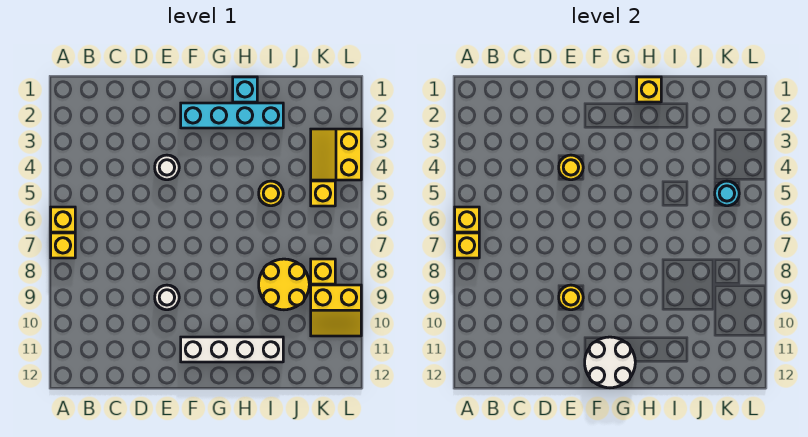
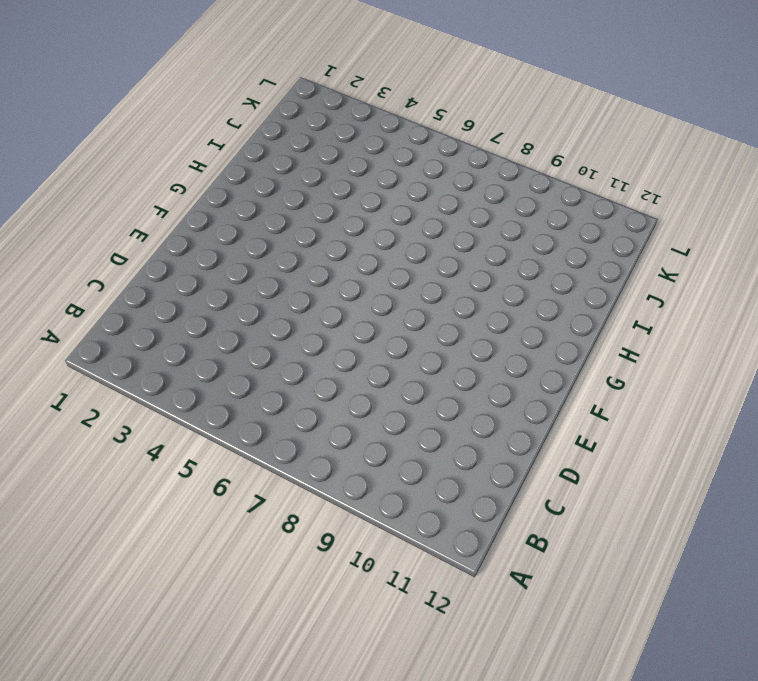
none -> yellow 1x1 brick [51,207,75,232]
none -> yellow 1x1 brick [51,233,75,258]
none -> white 1x1 round brick [155,155,179,180]

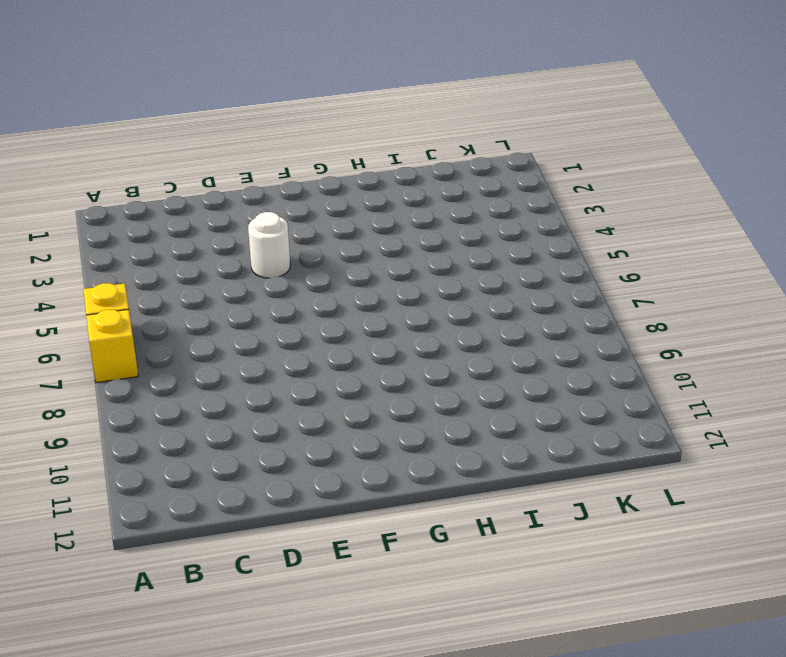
none -> white 1x1 round brick [155,285,179,310]
none -> cyan 1x4 brick [181,103,283,128]
none -> white 1x4 brick [181,337,283,362]

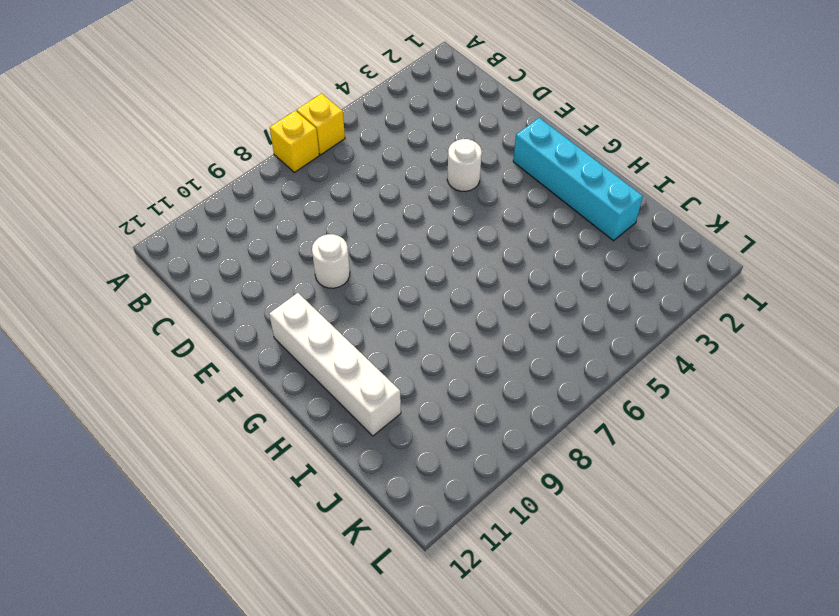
none -> cyan 1x1 brick [233,77,257,102]
none -> yellow 1x1 round brick [259,181,283,206]
none -> yellow 2x2 round brick [259,259,309,310]

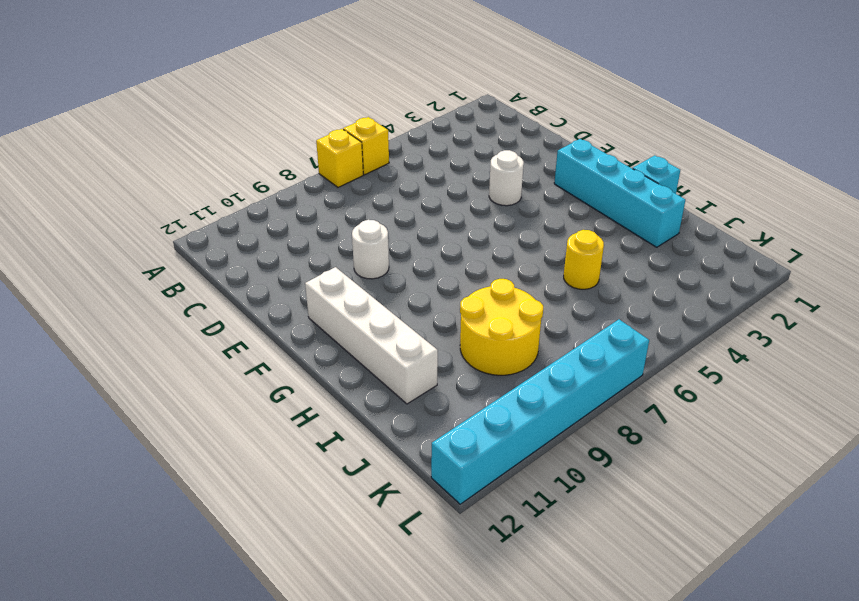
cyan 1x6 brick [431,319,649,504] -> yellow 2x2 slope [311,285,361,336]
none -> yellow 2x2 slope [311,129,361,180]
none -> yellow 1x1 brick [311,181,335,206]
none -> yellow 1x1 brick [311,259,335,284]

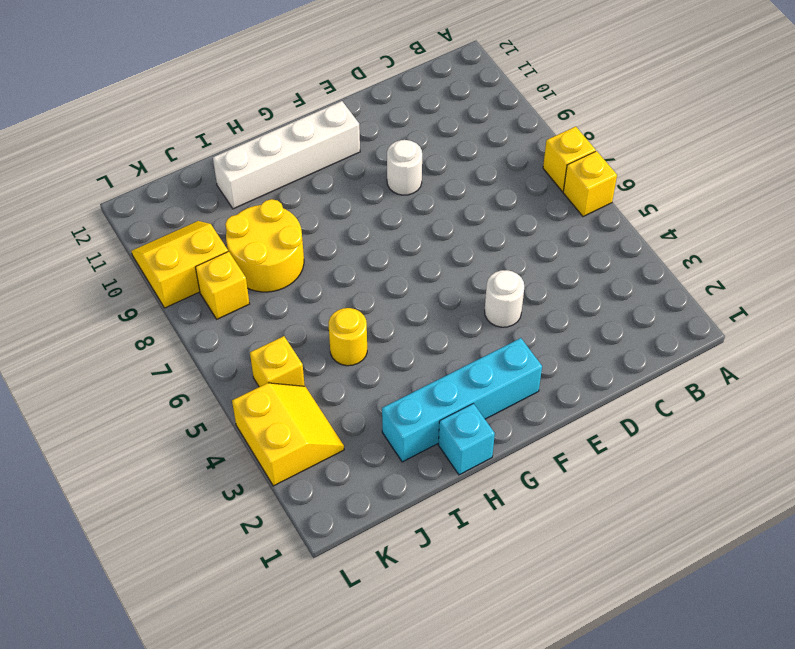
none -> yellow 1x1 brick [455,207,479,232]
none -> yellow 1x1 brick [455,233,479,258]
none -> yellow 1x1 round brick [559,155,583,180]

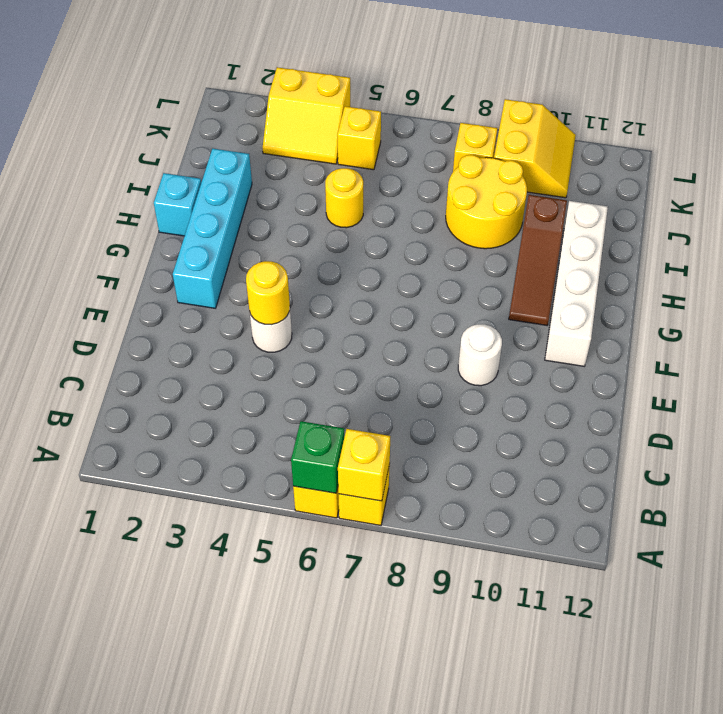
green 1x1 brick [291,421,344,493] -> yellow 1x1 brick [455,207,479,232]
brown 1x3 slope [509,195,567,325] -> none
none -> yellow 1x1 round brick [559,285,583,310]
none -> white 2x2 round brick [585,337,635,388]
none -> yellow 1x1 brick [637,77,661,102]

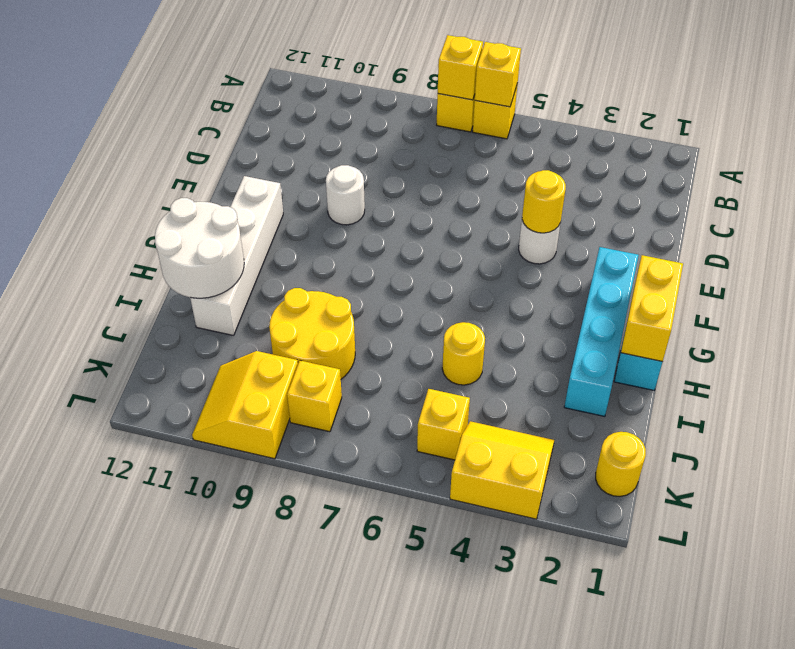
yellow 1x2 brick [621,255,683,362] -> yellow 1x1 brick [637,77,661,102]
white 2x2 round brick [155,198,244,298] -> white 2x2 round brick moved to [585,337,635,388]
yellow 1x1 round brick [596,432,646,496] -> yellow 1x1 round brick moved to [559,285,583,310]
none -> cyan 1x1 round brick [715,181,739,206]

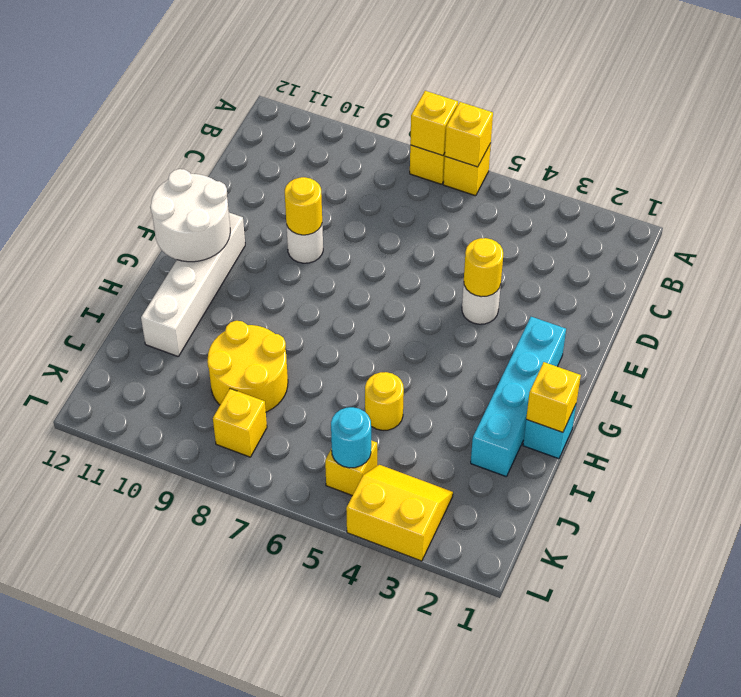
none -> yellow 2x2 slope [311,285,361,336]

